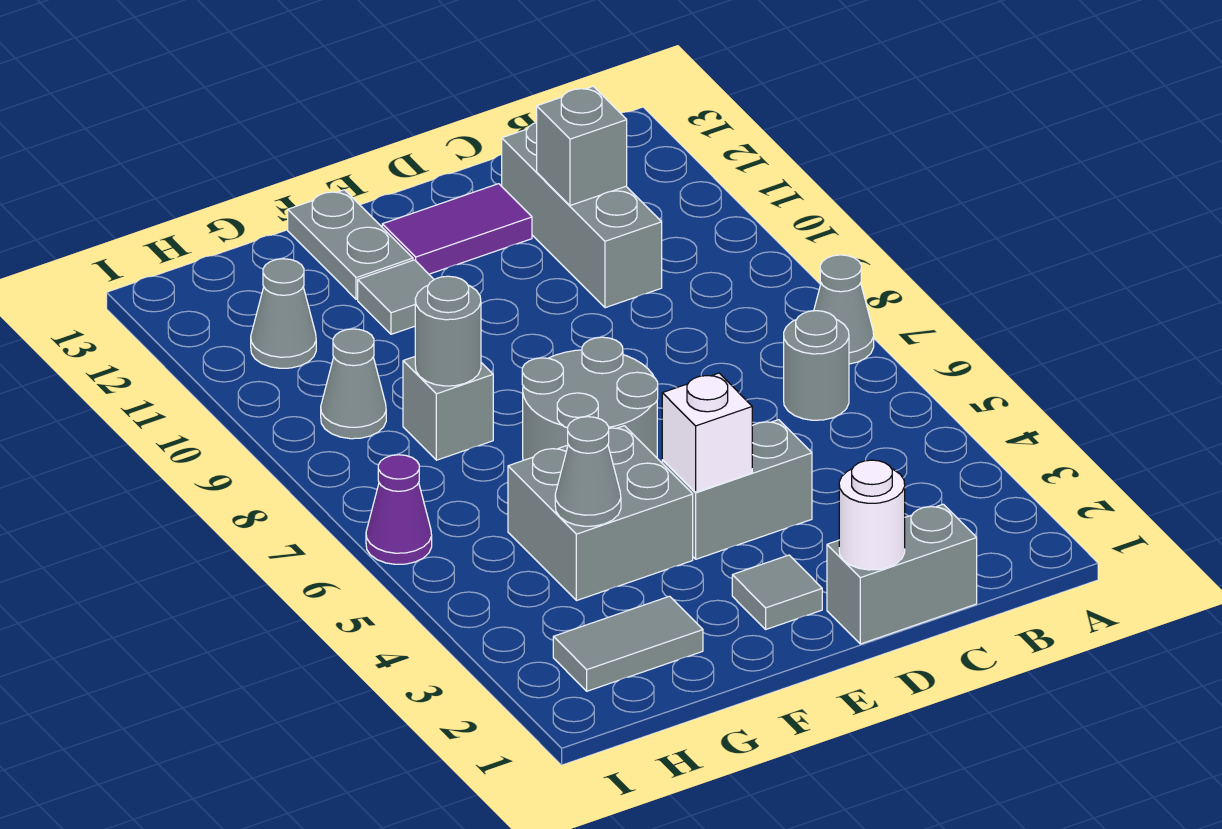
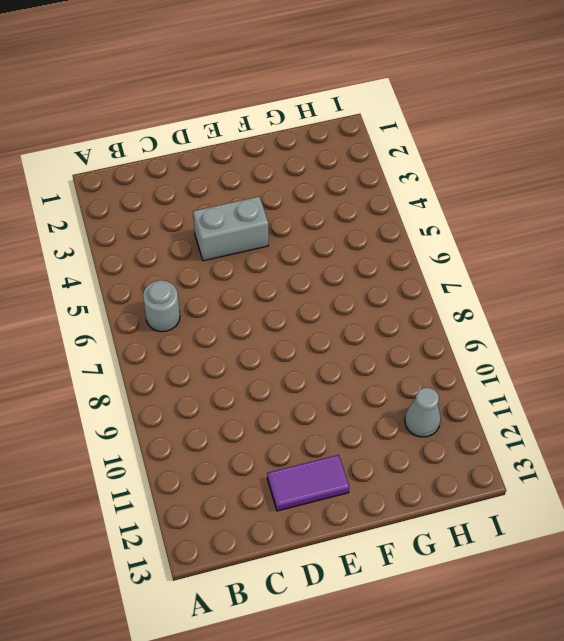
none -> grey 1x1 cone [814,255,874,364]
none -> grey 1x2 brick [827,504,977,644]
none -> grey 1x3 brick [502,122,662,308]

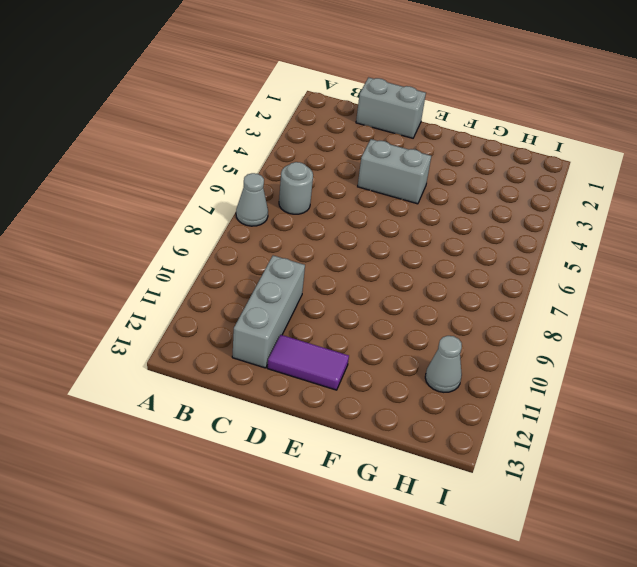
none -> grey 1x1 tile [732,555,822,629]
none -> grey 2x2 round brick [522,337,658,460]
none -> grey 2x2 brick [508,426,693,601]

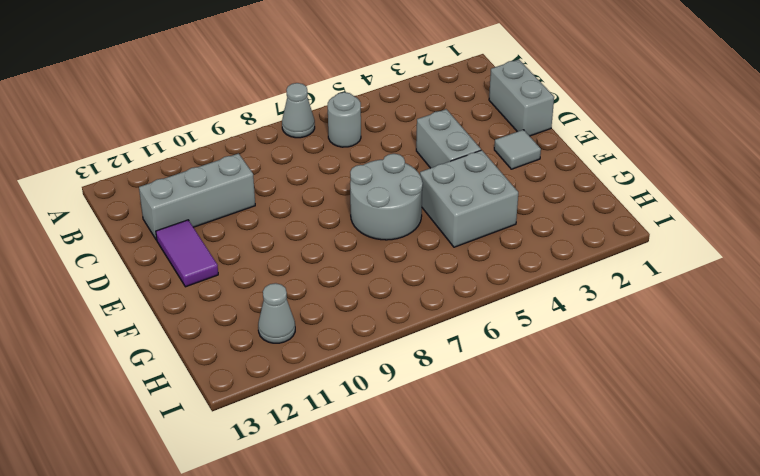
none -> grey 1x1 tile [358,260,434,334]
none -> grey 1x2 plate [288,190,413,299]
none -> grey 1x2 tile [553,596,703,691]

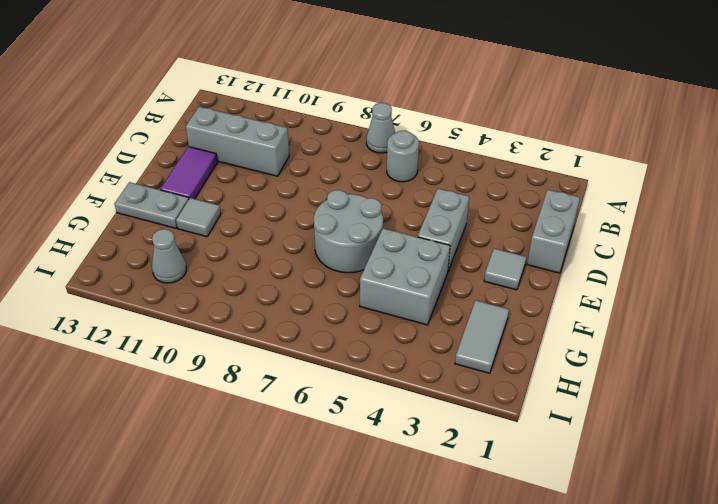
none -> grey 1x1 brick [403,357,493,460]
none -> grey 1x1 cone [321,329,386,439]
none -> purple 1x1 cone [366,455,432,564]

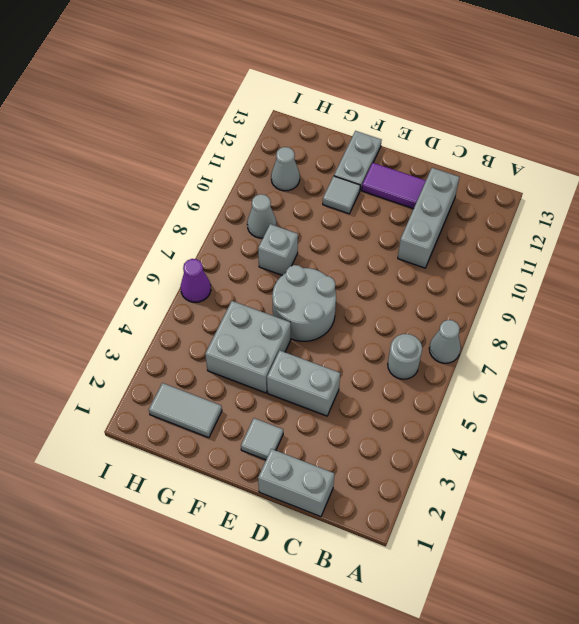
none -> grey 1x1 brick [537,86,627,205]
none -> white 1x1 round brick [839,460,905,570]
none -> white 1x1 brick [662,373,752,492]

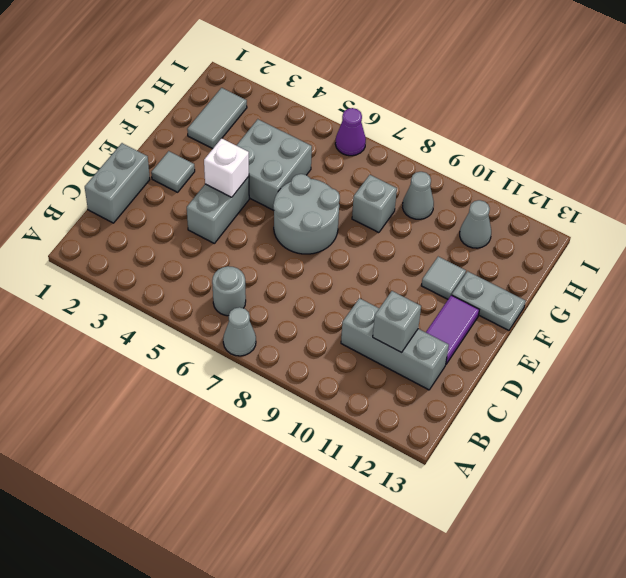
none -> white 1x1 round brick [839,460,905,570]
none -> grey 1x1 cone [555,417,621,526]
none -> grey 1x1 round brick [415,276,481,386]

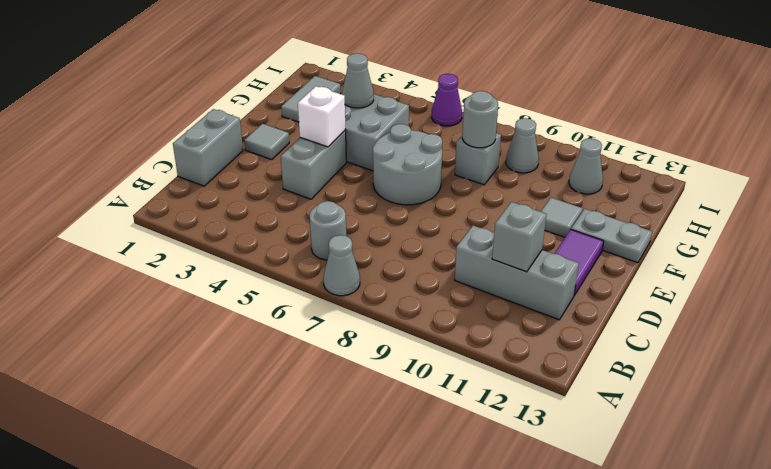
none -> white 1x1 round brick [839,460,905,570]

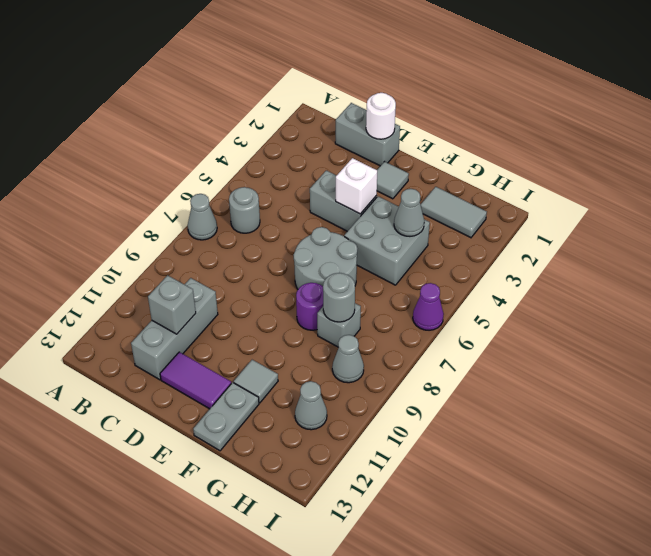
purple 1x1 round brick [296,283,323,330] -> none

